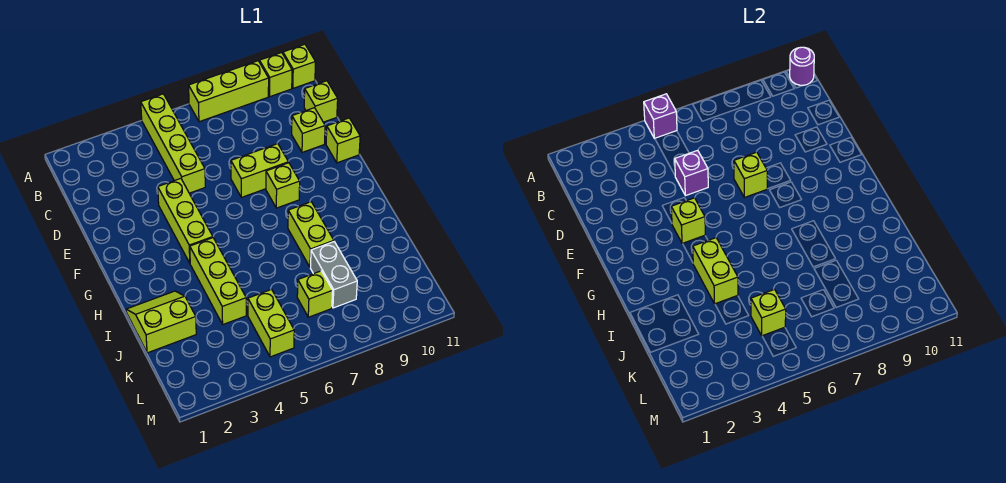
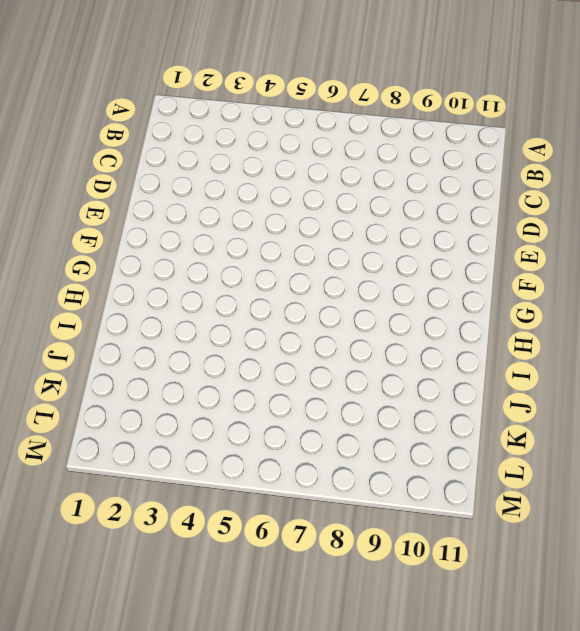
none -> lime 1x4 brick [141,94,205,193]
none -> lime 1x3 brick [189,61,269,122]
none -> lime 1x1 brick [260,52,292,97]

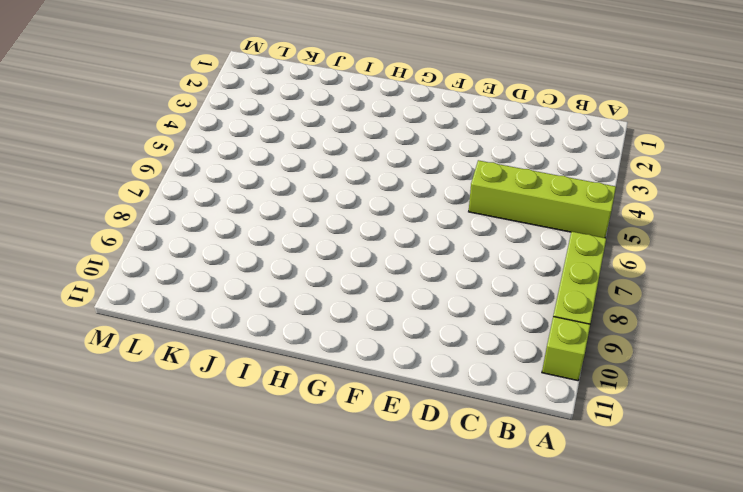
none -> lime 1x1 brick [283,44,315,88]
none -> lime 1x1 brick [304,81,338,122]
none -> lime 1x1 brick [292,108,325,152]

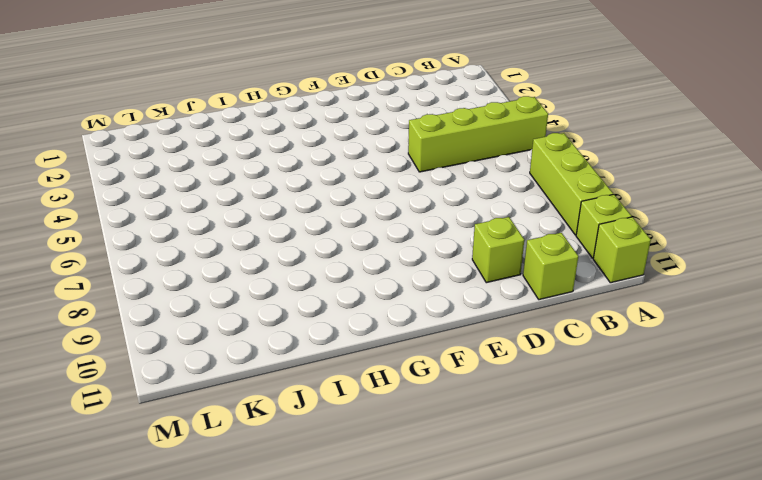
none -> lime 1x3 brick [158,178,213,263]
none -> lime 1x2 brick [231,144,288,197]
none -> lime 1x1 brick [326,118,360,163]

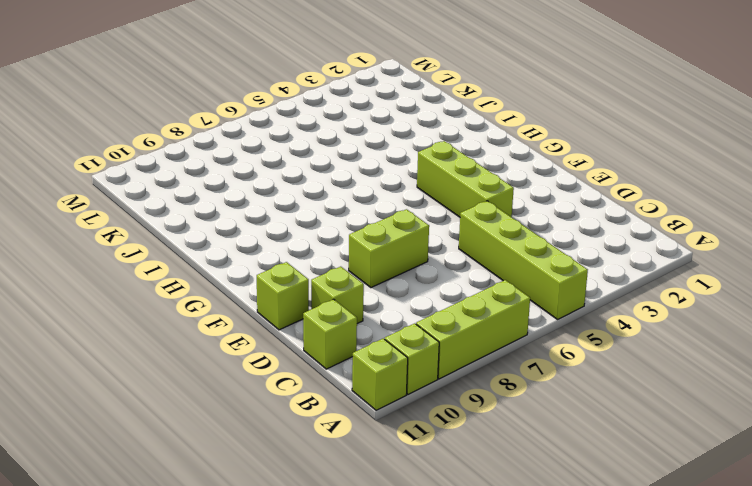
none -> lime 1x1 brick [266,163,300,208]
none -> lime 1x3 brick [190,238,246,324]
none -> lime 1x2 brick [288,202,334,267]

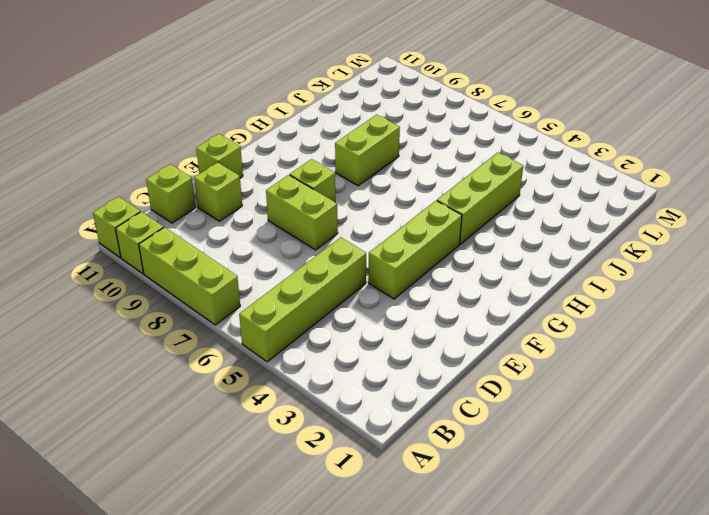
none -> lime 2x2 slope [126,291,196,353]
none -> grey 1x2 brick [310,242,357,308]
none -> lime 1x2 brick [248,289,294,357]

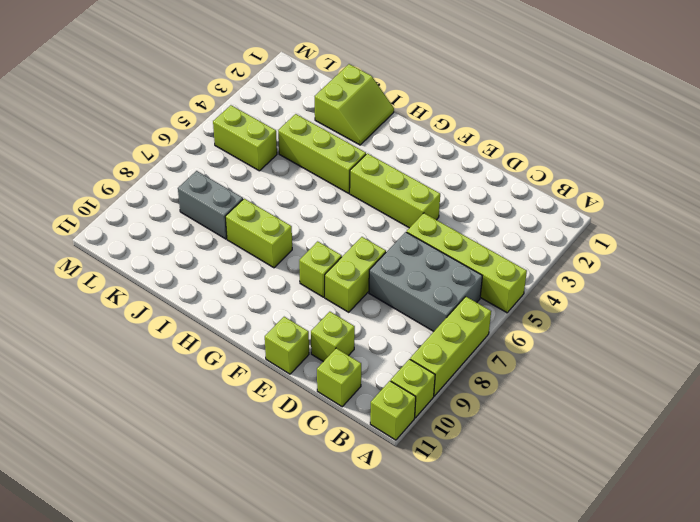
grey 2x3 brick [369,232,482,331] -> none
none -> lime 1x1 brick [297,271,333,317]
none -> purple 1x1 brick [644,94,677,138]
none -> purple 1x1 round brick [790,47,814,85]

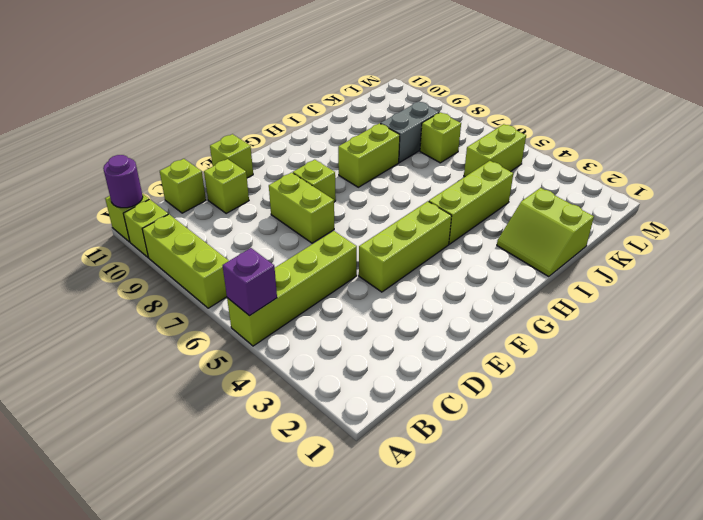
none -> purple 1x1 brick [675,150,708,196]
none -> lime 1x1 brick [734,152,767,197]
none -> lime 1x1 brick [671,198,705,244]

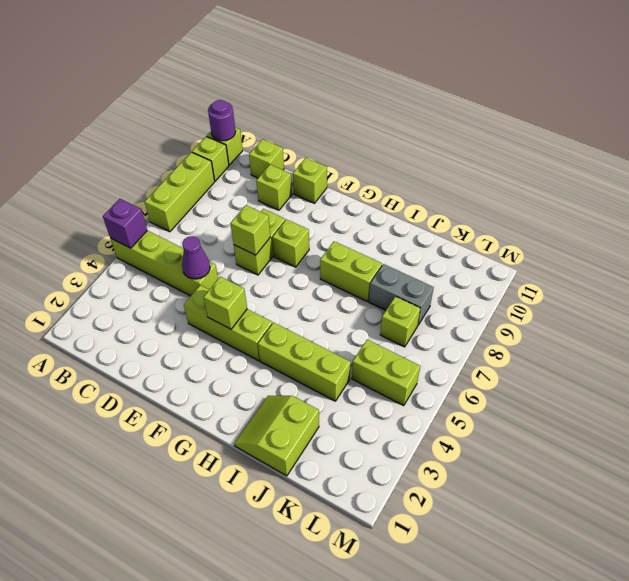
purple 1x1 cone [182,236,210,279] -> purple 1x1 brick [675,150,708,196]
none -> lime 1x2 brick [693,238,738,304]
none -> lime 1x1 brick [751,289,786,336]

